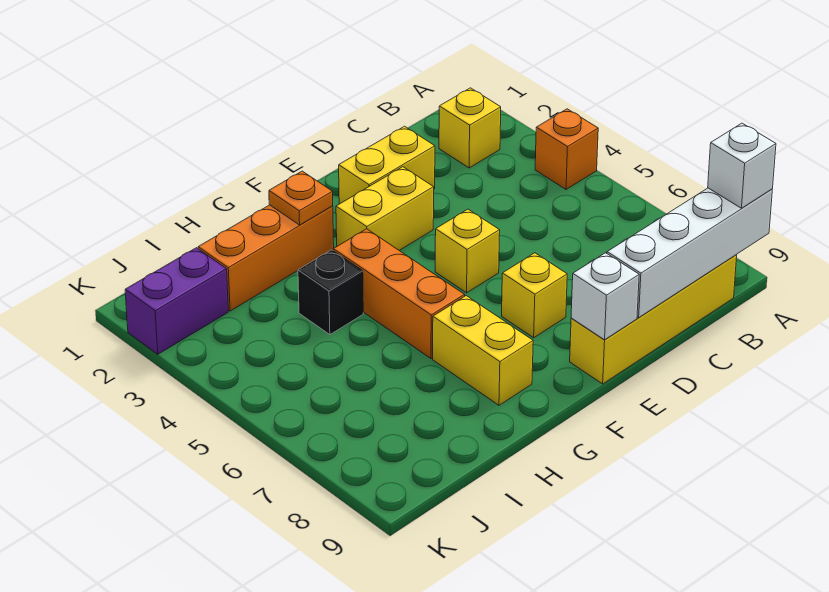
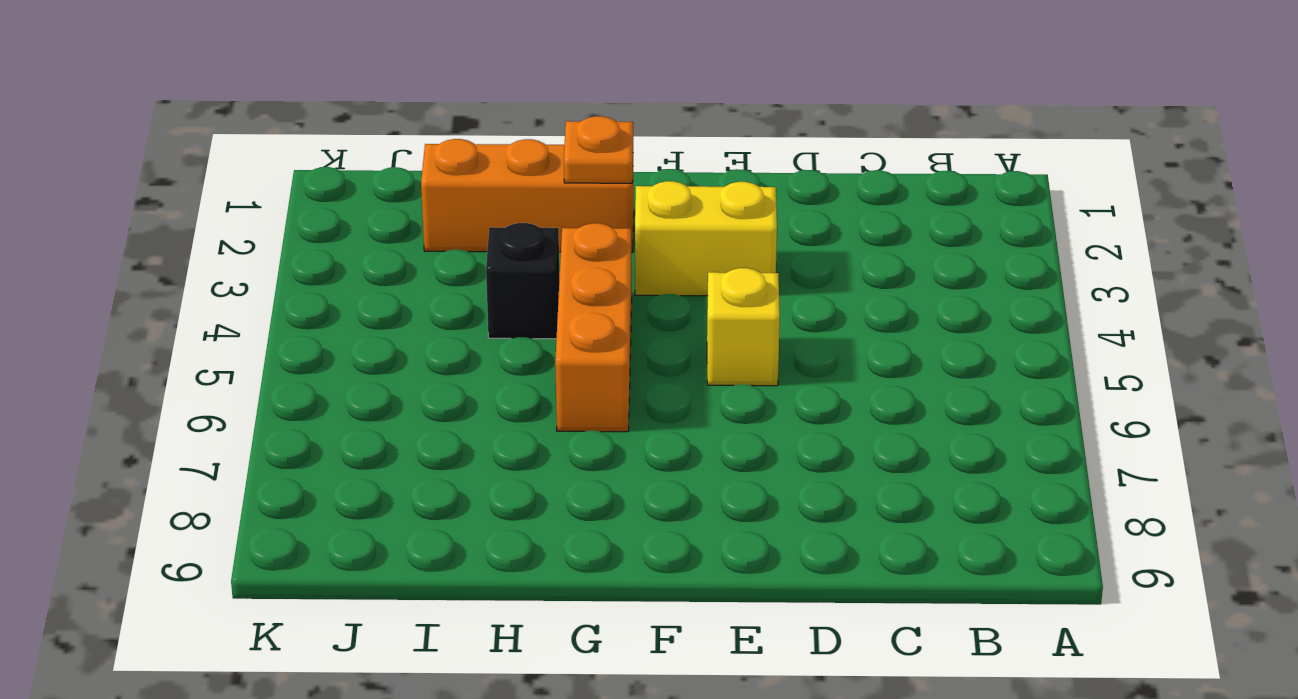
none -> orange 1x1 brick [535,109,598,189]
none -> yellow 1x1 brick [439,88,501,168]
none -> yellow 1x4 brick [570,255,737,384]

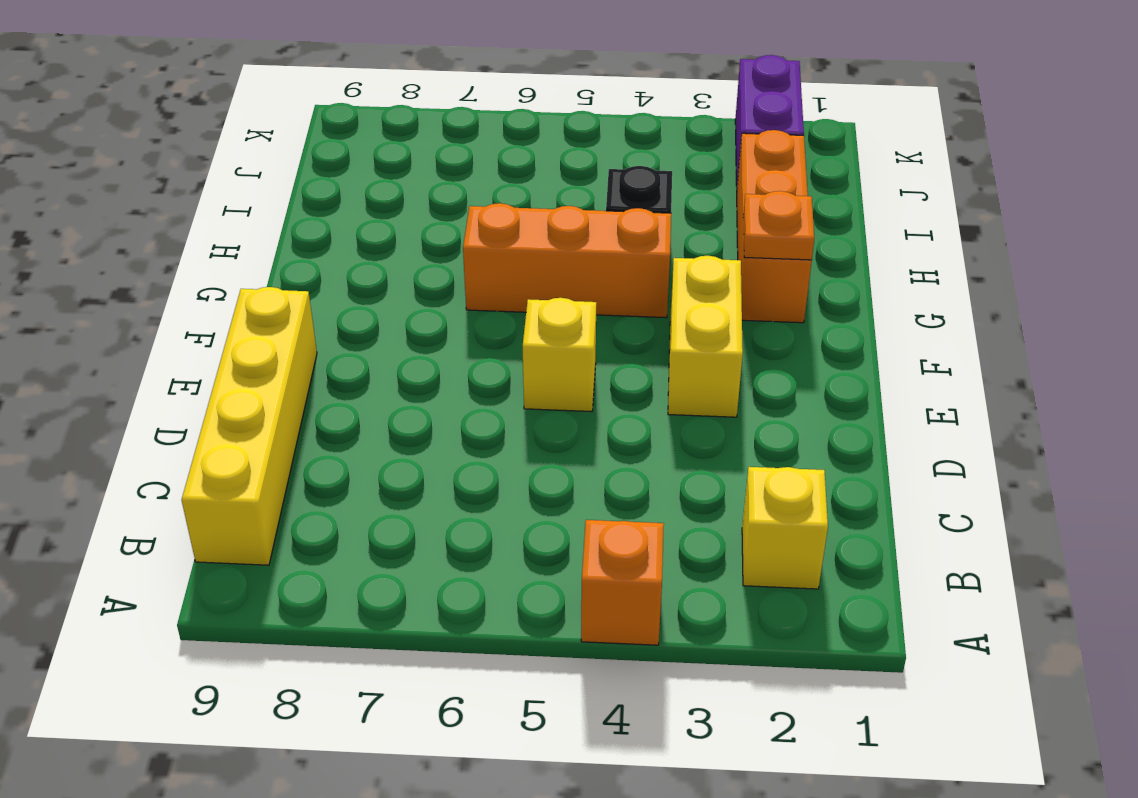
none -> yellow 1x2 brick [339,126,435,204]
none -> yellow 1x1 brick [502,253,567,338]
none -> yellow 1x2 brick [433,296,533,405]

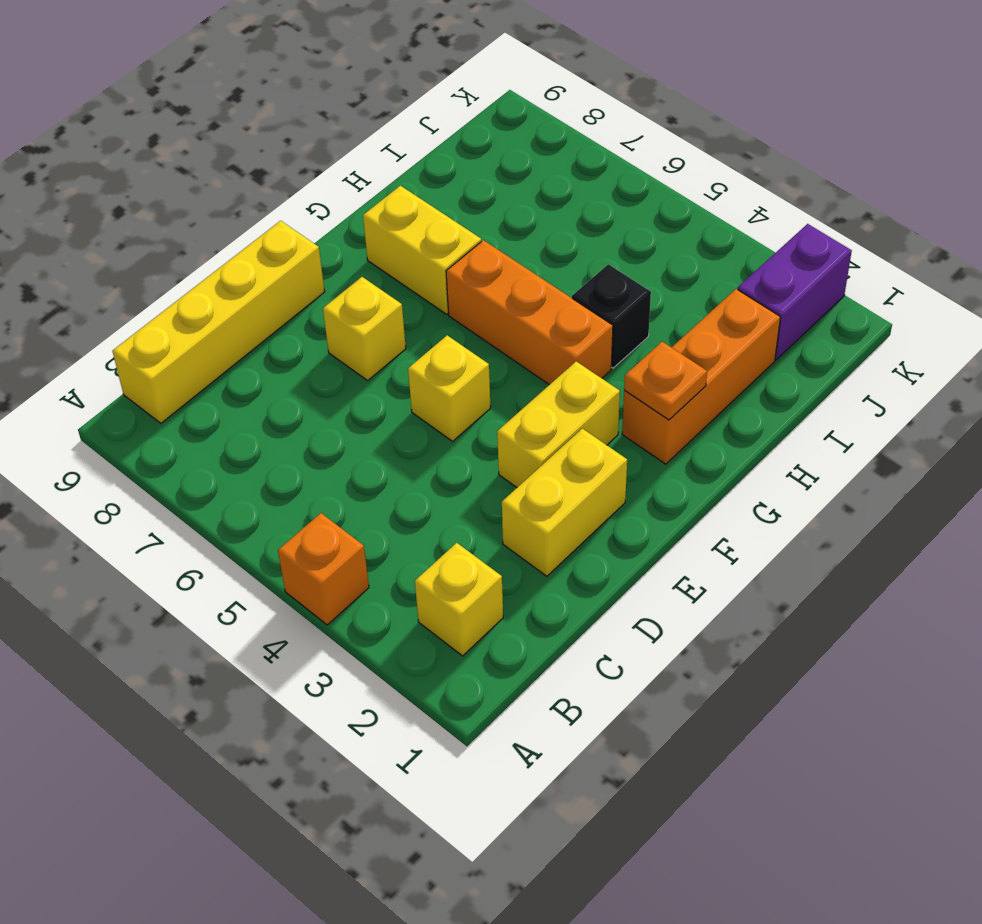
none -> white 1x4 brick [607,188,772,318]
none -> white 1x1 brick [571,253,639,340]
none -> white 1x1 brick [708,123,776,208]

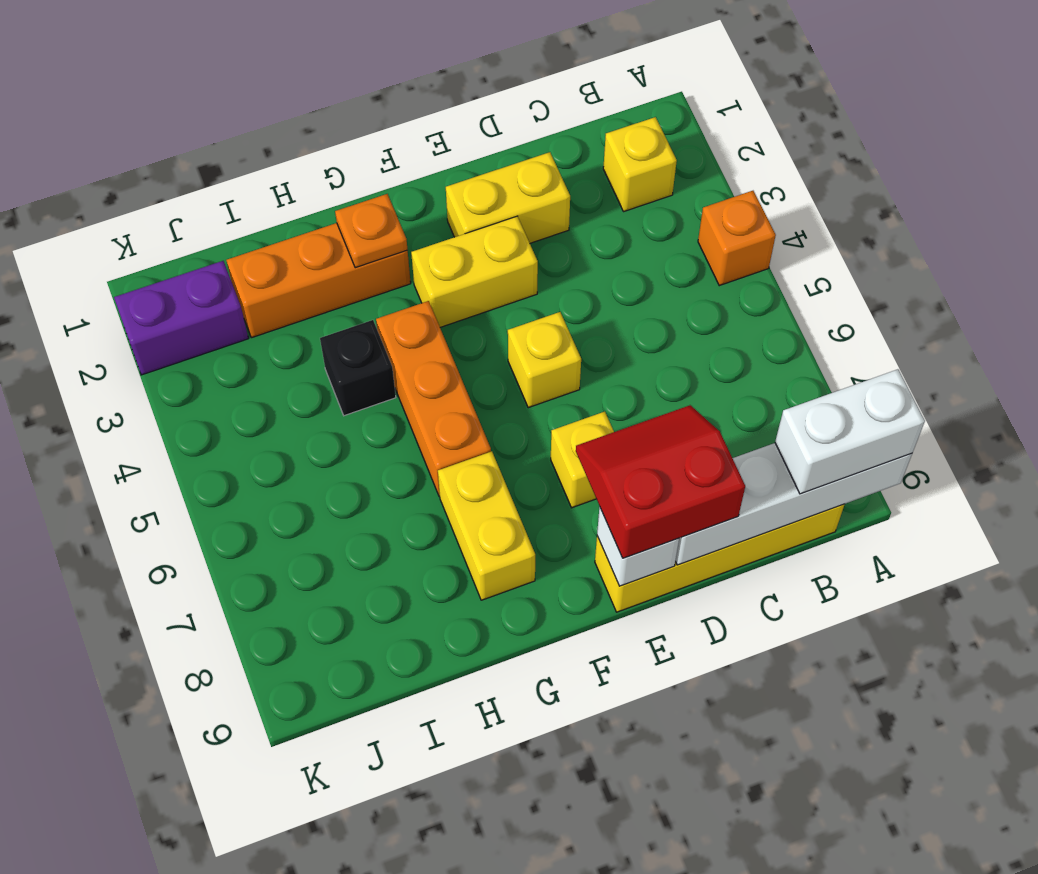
white 1x2 brick [775,369,925,494] -> white 1x1 brick [708,123,776,208]
red 2x2 slope [576,405,745,558] -> none

